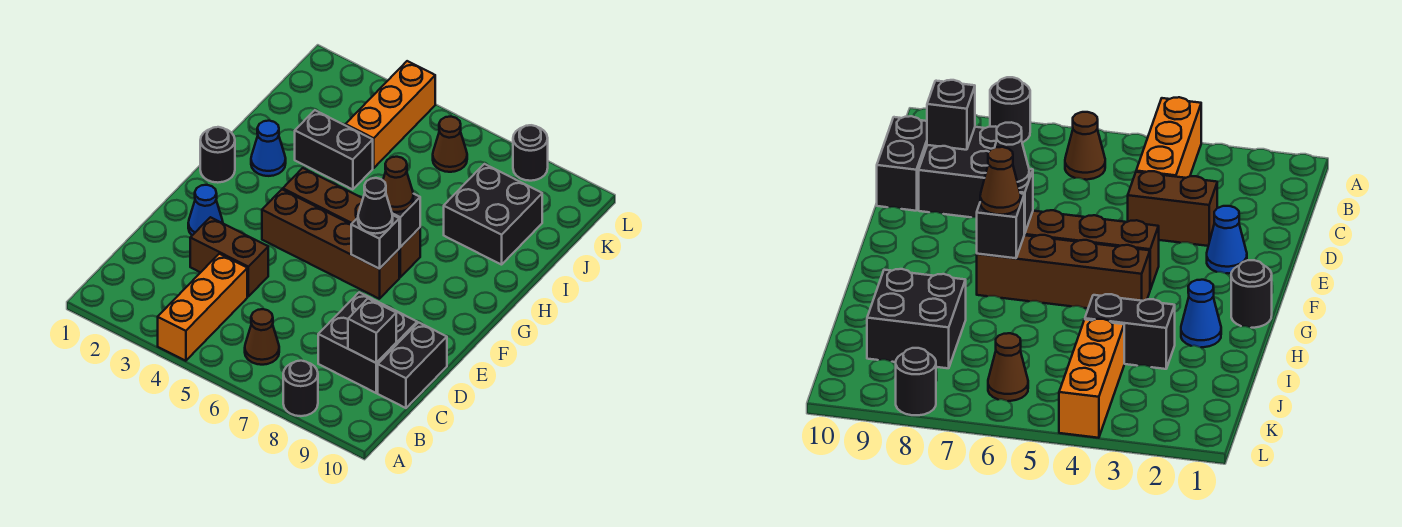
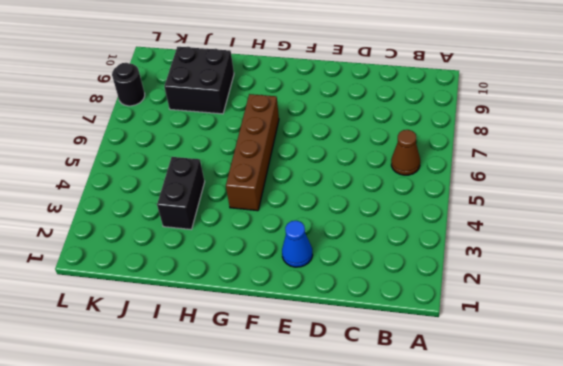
none -> orange 1x3 brick [158,254,247,361]
none -> black 1x1 round brick [283,361,318,416]
none -> black 2x2 brick [318,292,417,393]

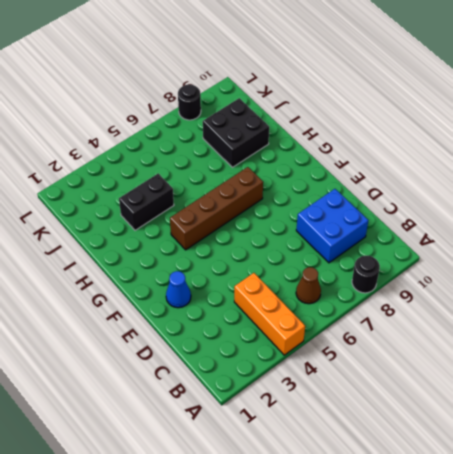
blue 2x2 brick [296,189,368,263] -> black 2x2 brick [318,292,417,393]
none -> black 1x2 brick [378,322,447,408]
none -> brown 1x2 brick [190,217,268,296]
none -> brown 1x4 brick [262,189,399,299]

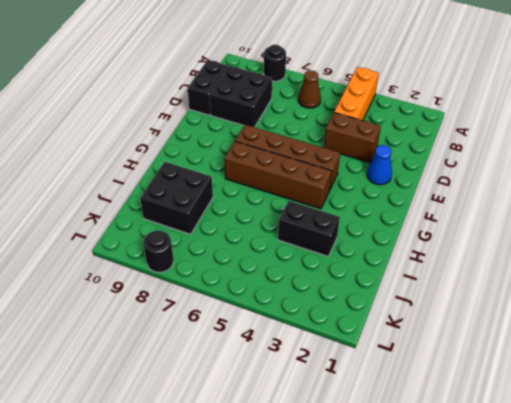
none -> black 1x1 round brick [200,127,235,183]
none -> blue 1x1 cone [251,121,286,176]
none -> orange 1x3 brick [345,61,435,168]

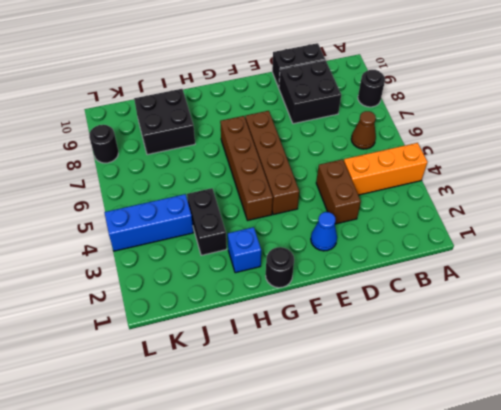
blue 1x1 brick [228,227,261,273] -> blue 1x1 cone [251,121,286,176]
blue 1x3 brick [104,194,193,251] -> orange 1x3 brick [345,61,435,168]
none -> brown 1x1 cone [433,117,467,172]
none -> black 1x1 brick [348,299,396,363]
none -> black 1x1 brick [351,215,399,269]

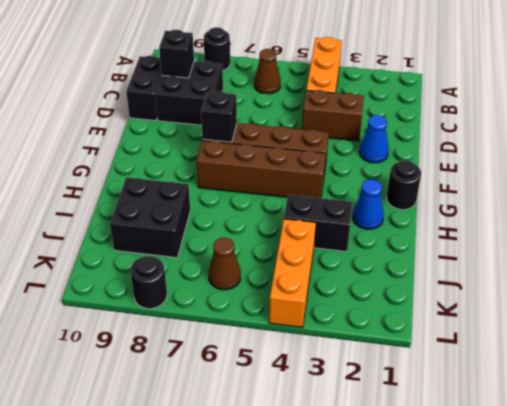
none -> black 1x1 brick [392,194,420,247]
none -> black 1x1 cone [358,178,393,234]
none -> brown 1x1 cone [383,157,413,212]

